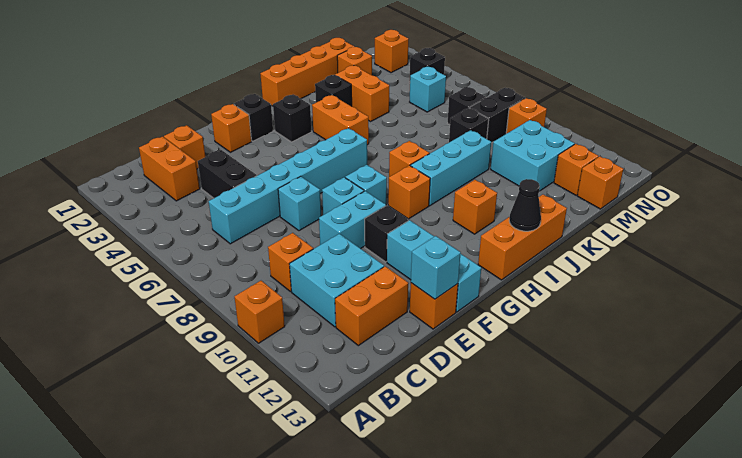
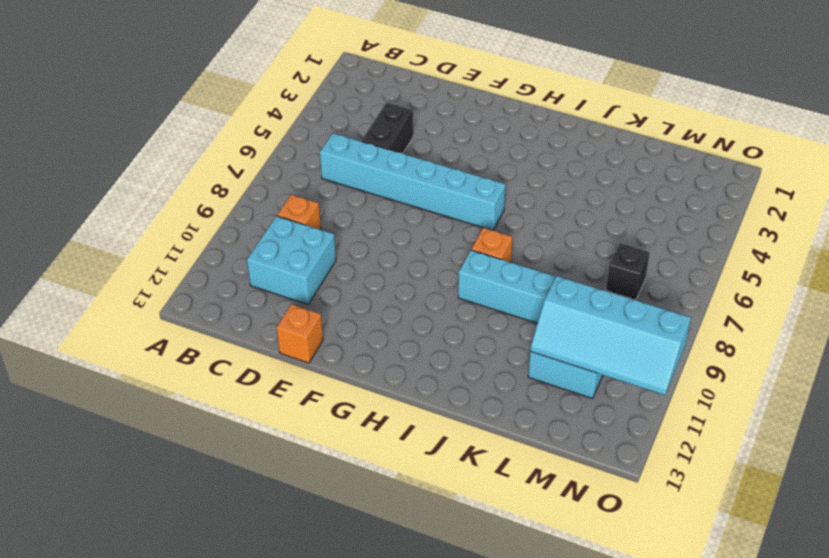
cyan 2x4 slope [530,276,691,395] -> none
none -> orange 1x1 brick [234,281,285,343]
none -> orange 1x2 brick [139,137,200,201]
none -> orange 1x2 brick [335,266,408,346]
none -> orange 1x1 brick [164,125,205,169]

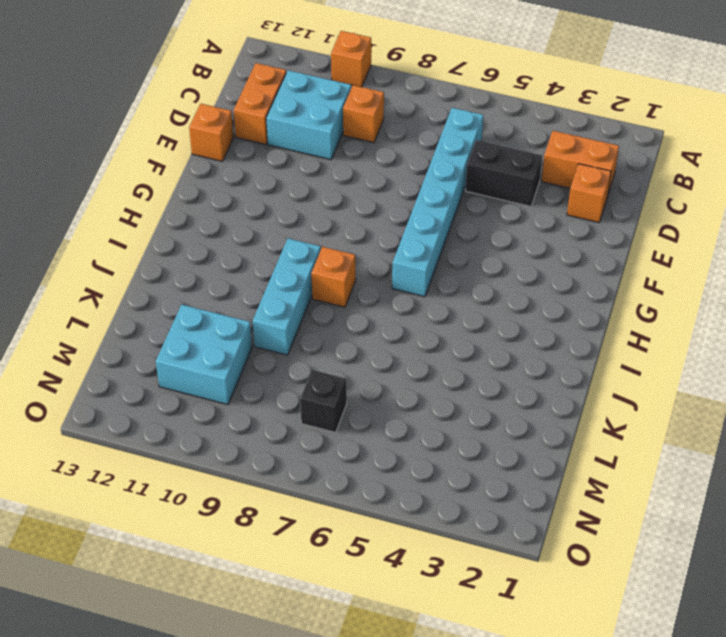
none -> cyan 1x1 brick [278,176,321,231]
none -> cyan 1x2 brick [319,191,386,249]
none -> orange 1x1 brick [211,104,252,152]
none -> cyan 1x1 brick [322,177,364,215]

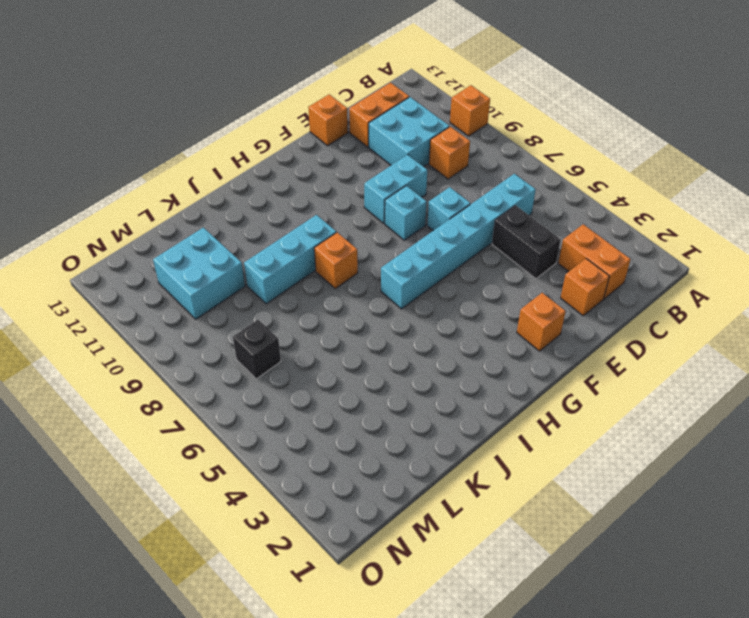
none -> black 1x1 brick [365,205,408,262]
none -> cyan 1x3 brick [387,220,481,312]
none -> black 1x1 brick [234,94,273,141]
none -> cyan 1x1 brick [345,165,387,204]

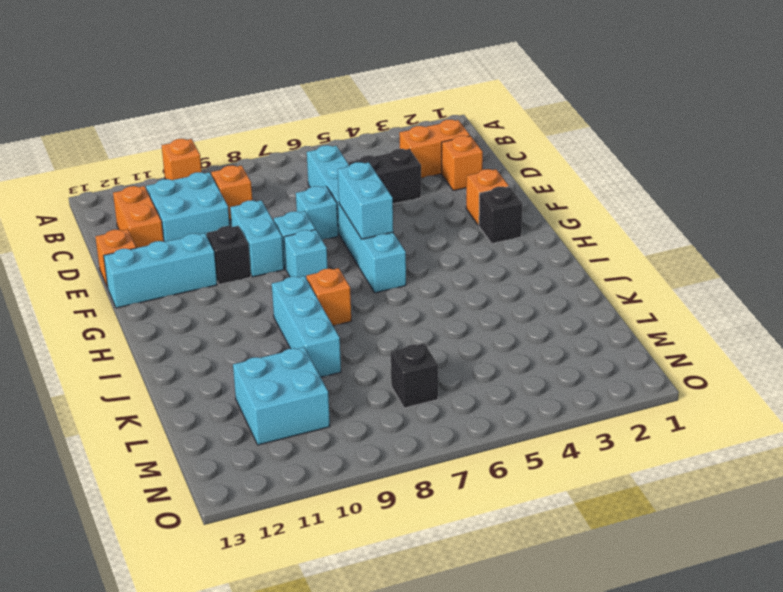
cyan 1x2 brick [338,162,393,239] -> none
none -> black 1x1 brick [273,94,312,142]
none -> orange 1x1 brick [388,165,430,219]
none -> orange 1x3 brick [478,195,567,280]
none -> orange 1x4 brick [260,38,354,106]

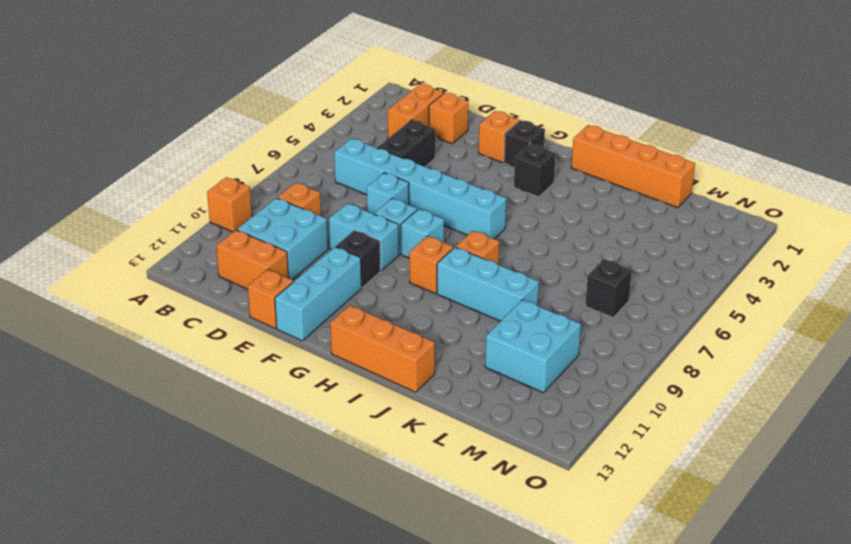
none -> orange 1x2 brick [312,95,369,145]
none -> orange 1x1 brick [453,180,497,234]
none -> black 1x1 brick [315,75,352,106]
none -> orange 1x2 brick [335,66,389,121]

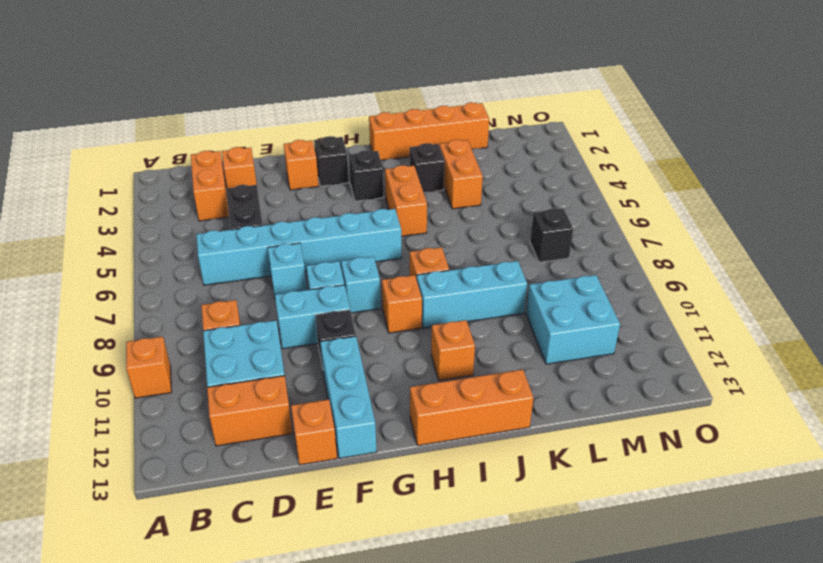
none -> orange 1x1 brick [337,47,372,75]
none -> black 1x1 brick [449,108,489,142]
none -> cyan 1x1 brick [410,67,446,112]
none -> black 1x2 brick [470,88,525,143]

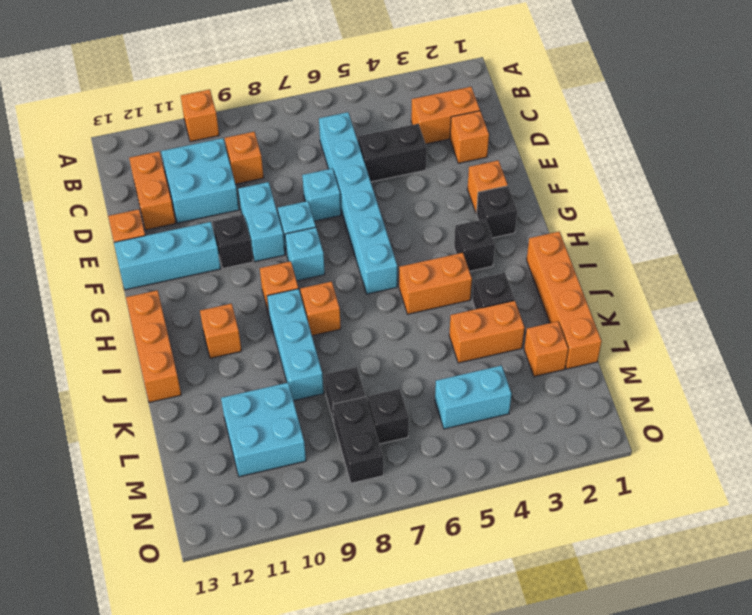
cyan 1x2 brick [435,365,512,429] -> cyan 1x1 brick [410,67,446,112]
none -> orange 1x1 brick [554,144,598,195]
none -> orange 1x1 brick [577,156,623,209]
none -> orange 1x1 brick [375,30,408,73]
none -> black 1x1 brick [409,48,445,83]

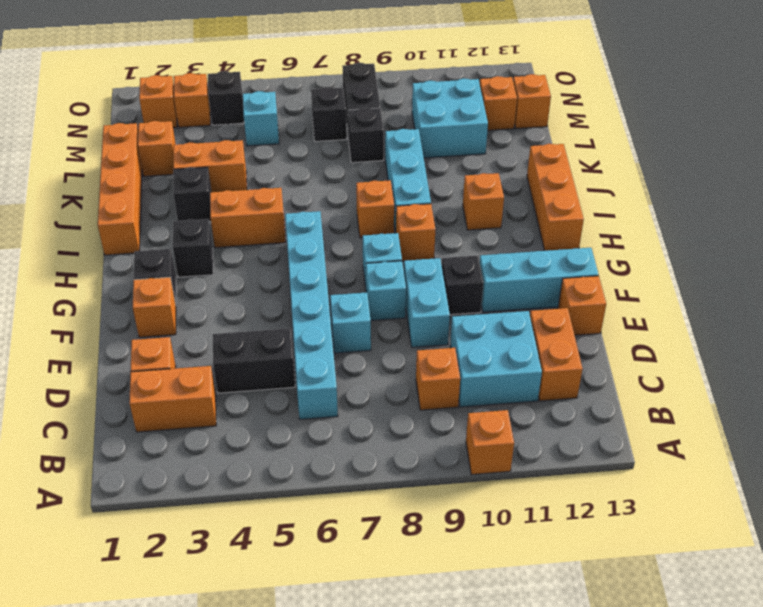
orange 1x1 brick [174,73,211,127] -> orange 1x1 brick moved to [506,98,547,134]
none -> cyan 1x1 brick [411,236,461,299]
none -> black 1x1 cone [509,179,541,231]

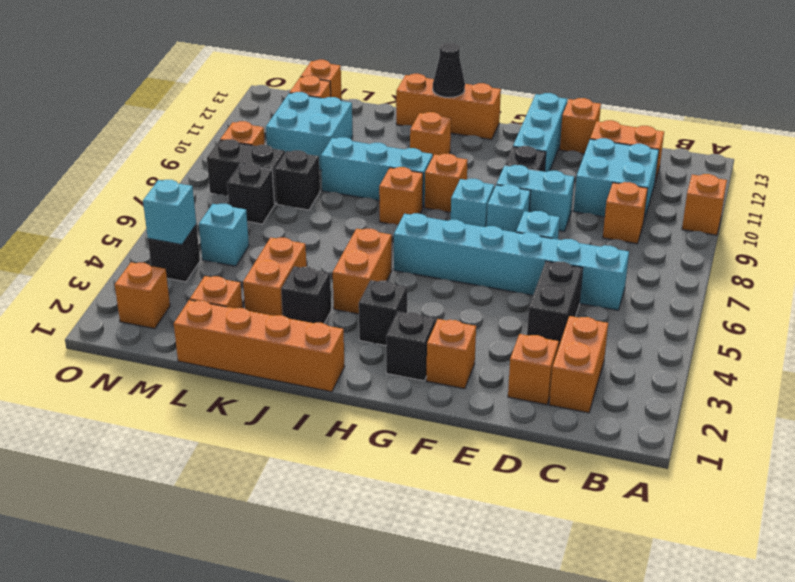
cyan 1x1 brick [143,180,196,245] -> cyan 1x1 brick moved to [411,236,461,299]

